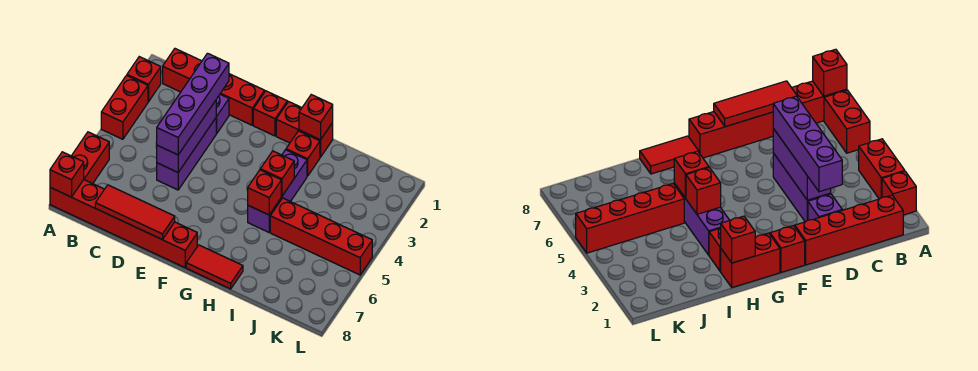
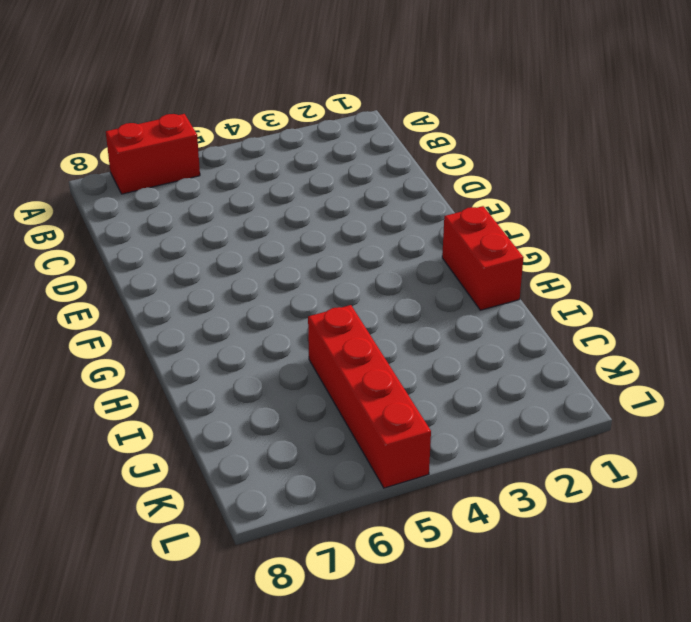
none -> red 1x1 brick [127,57,161,102]
none -> red 1x2 brick [101,76,148,139]
none -> red 1x6 brick [50,180,197,268]

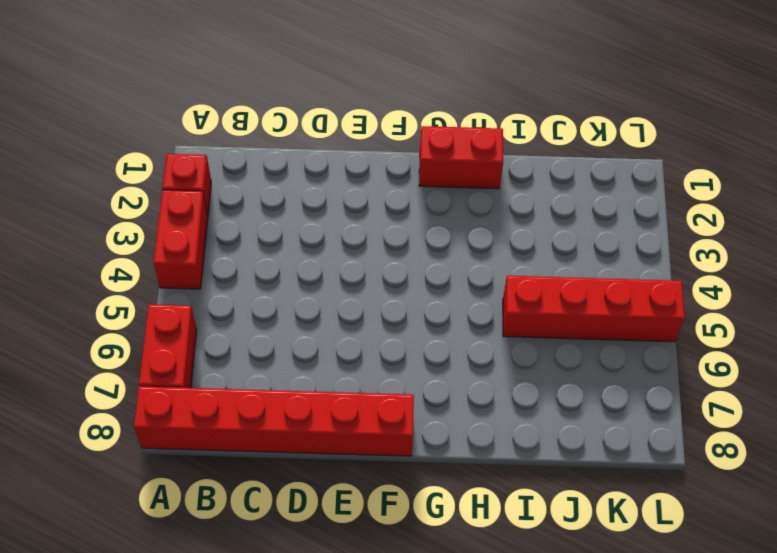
none -> red 1x4 brick [163,49,265,125]
none -> purple 1x1 brick [216,94,229,133]
none -> purple 1x3 brick [157,118,217,190]

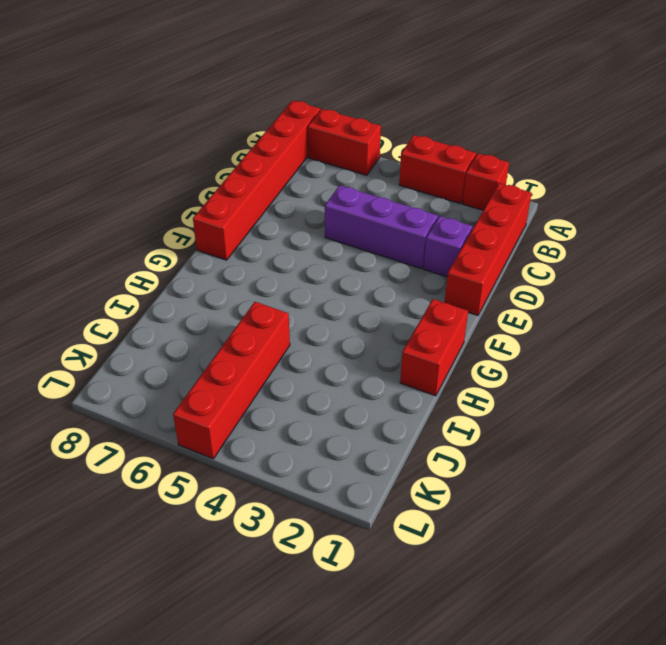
none -> red 1x1 brick [253,91,287,136]
none -> red 1x2 tile [186,245,243,289]
none -> red 1x1 brick [286,131,320,176]

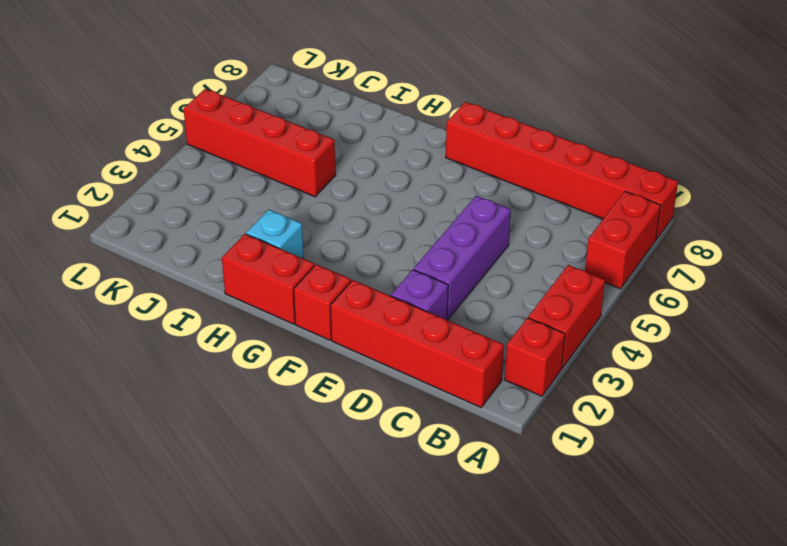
cyan 1x1 brick [246,210,304,259] -> red 1x1 brick [286,131,320,176]
none -> red 1x2 tile [186,245,243,289]
none -> purple 1x3 brick [248,150,307,232]
none -> red 1x1 brick [50,152,84,197]

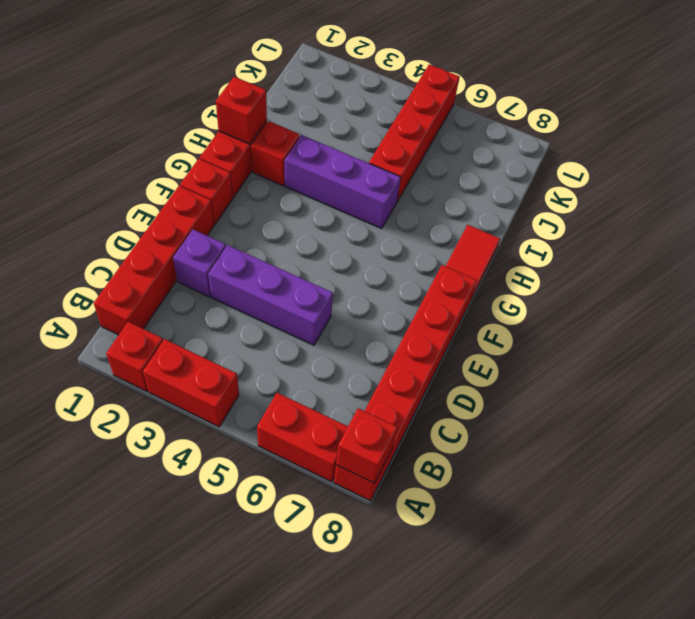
none -> red 1x3 tile [95,185,175,240]
none -> purple 1x3 brick [157,101,217,172]
none -> red 1x1 brick [260,151,294,196]

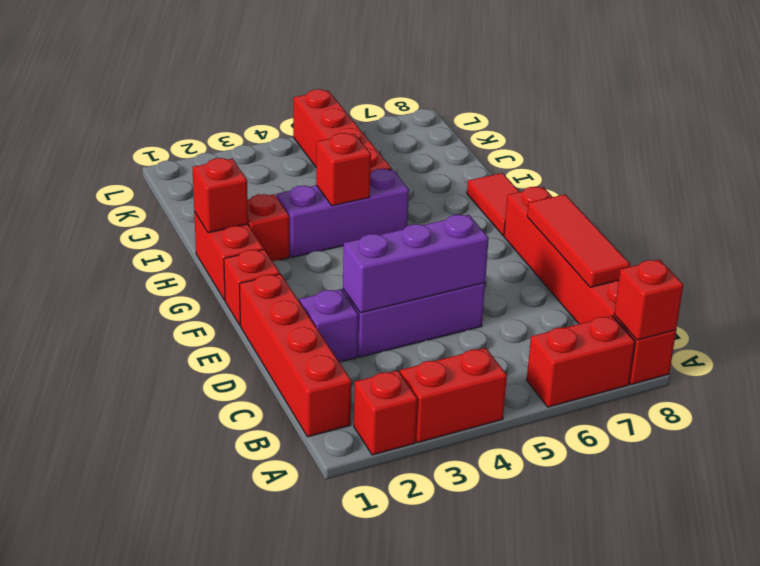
none -> red 1x1 brick [248,170,281,215]
none -> purple 1x4 brick [157,53,229,155]

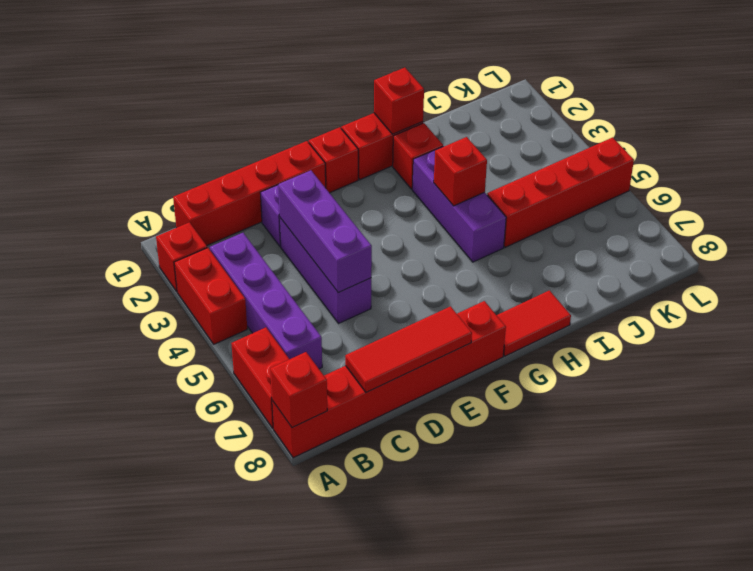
purple 1x4 brick [210,233,322,369] -> purple 1x4 brick moved to [157,53,229,155]
none -> red 1x1 brick [248,170,281,215]

